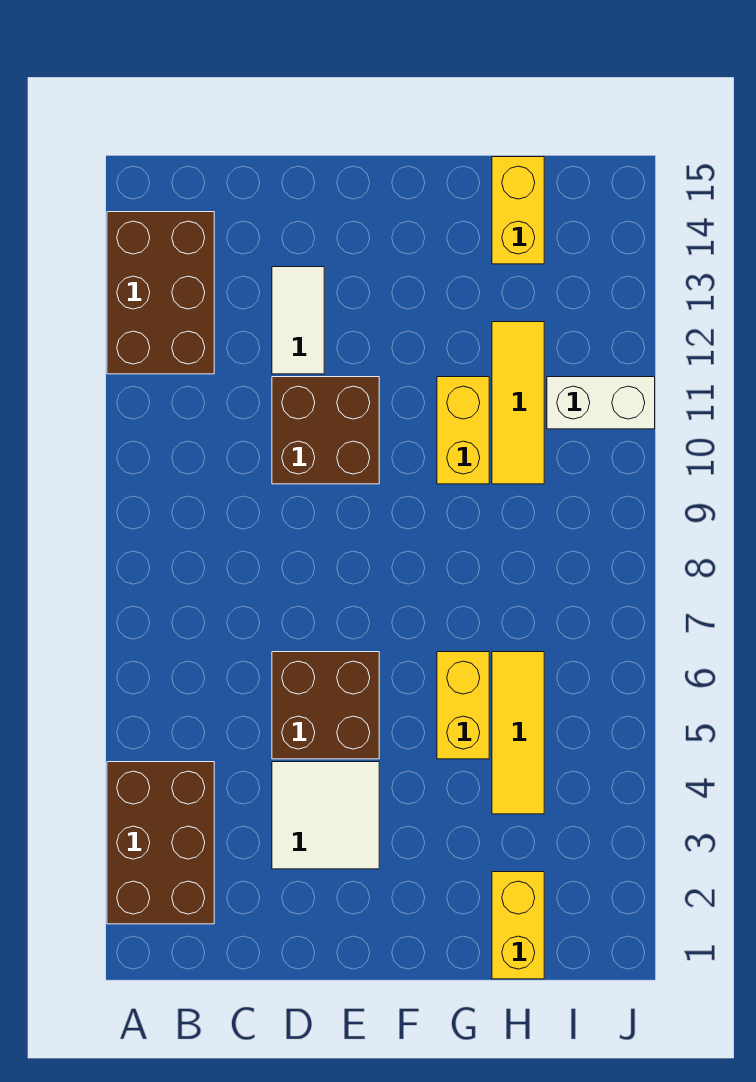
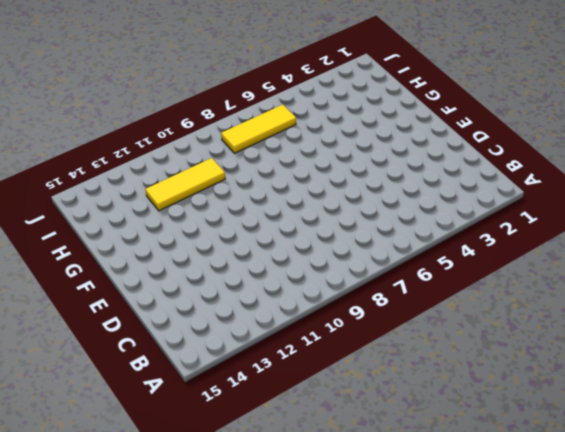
yellow 1x3 tile [221,105,296,153] -> yellow 1x3 tile moved to [492,652,544,814]
none -> brown 2x3 brick [107,762,214,924]
none -> brown 2x3 brick [107,212,214,374]
none -> white 2x2 tile [272,762,379,869]

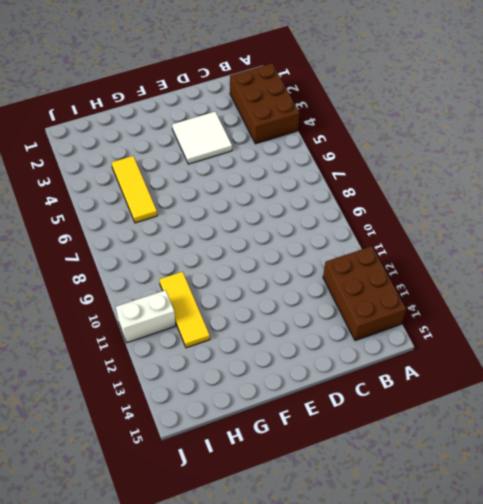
none -> brown 2x2 brick [272,652,379,759]
none -> brown 2x2 brick [272,377,379,484]
none -> white 1x2 tile [272,267,324,374]

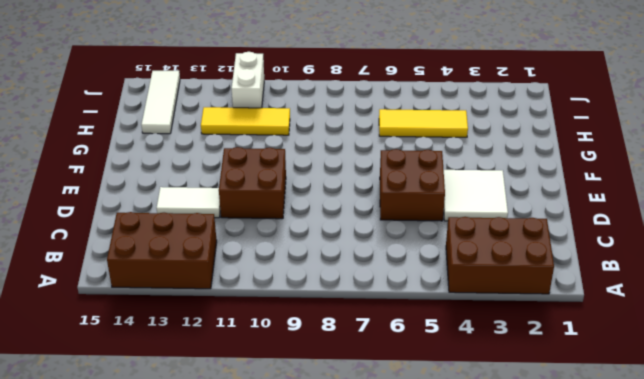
white 1x3 tile [141,71,180,134] -> yellow 1x2 brick [492,157,544,264]
none -> yellow 1x2 brick [437,652,489,759]
none -> yellow 1x2 brick [437,377,489,484]
none -> yellow 1x2 brick [492,872,544,979]

